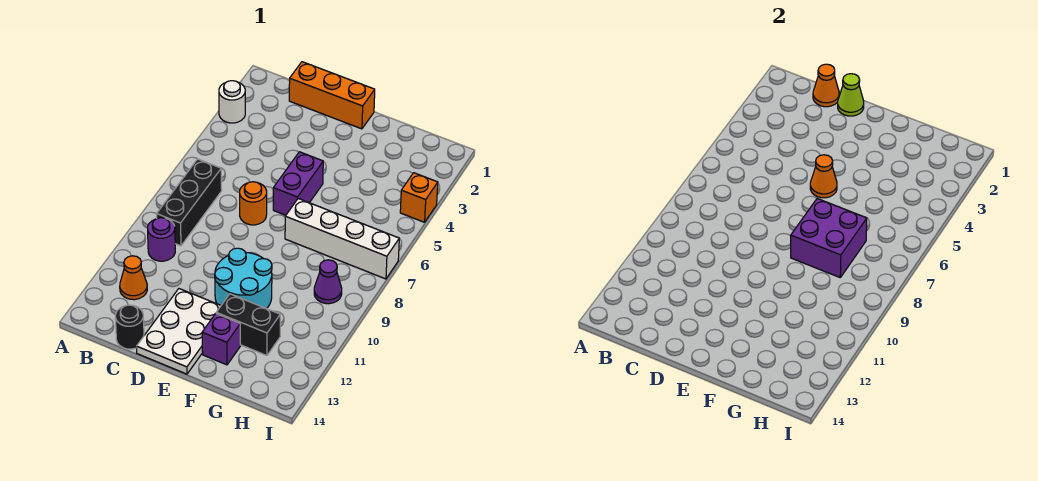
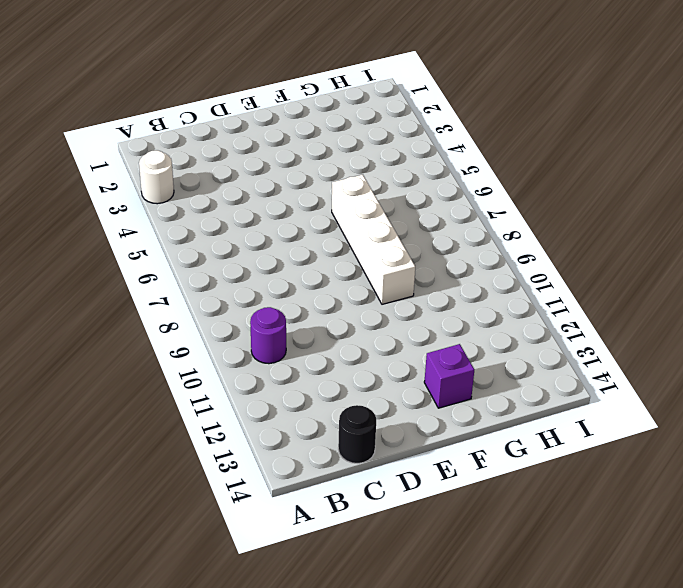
white 1x4 brick [332,175,415,304] -> white 1x4 brick turned to [285,199,399,279]
none -> black 1x3 brick [157,159,222,246]
none -> orange 1x1 cone [120,256,147,300]
none -> orange 1x3 brick [289,62,375,129]

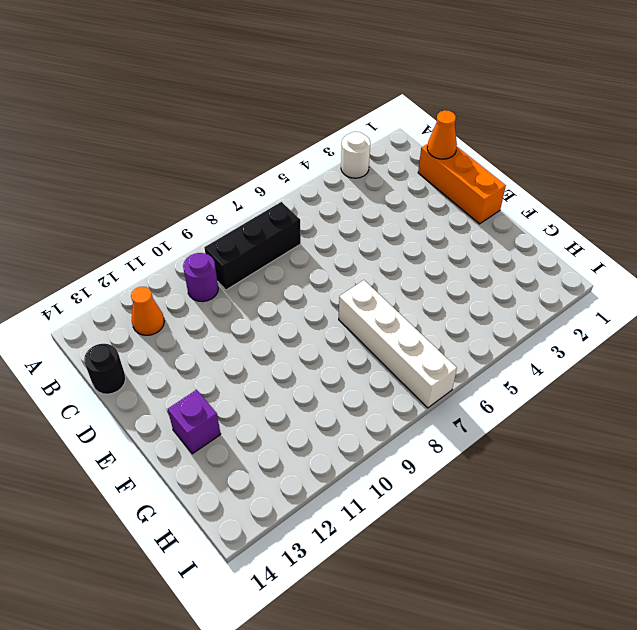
none -> orange 1x1 round brick [240,182,267,225]
none -> white 2x3 plate [137,289,221,374]
none -> purple 1x2 brick [273,152,323,215]

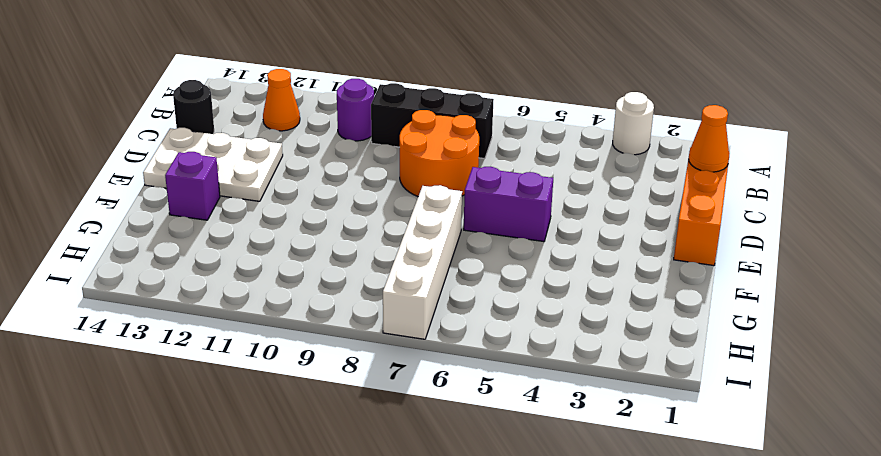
orange 2x2 round brick [400,110,479,196] -> orange 1x1 round brick [240,182,267,225]
none -> cyan 2x2 round brick [215,248,272,309]
none -> black 1x2 brick [216,294,280,356]
none -> purple 1x1 cone [314,260,342,304]

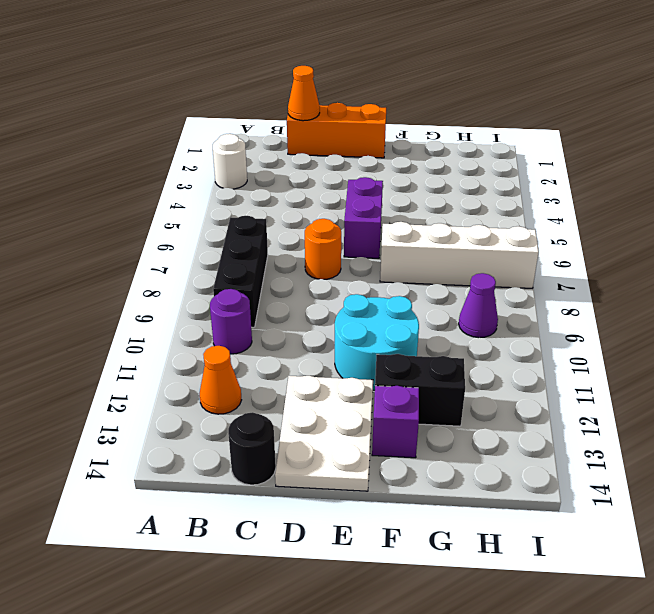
none -> orange 1x1 brick [400,173,438,222]
none -> lime 1x1 cone [838,74,864,116]
none -> orange 1x1 cone [810,155,837,198]

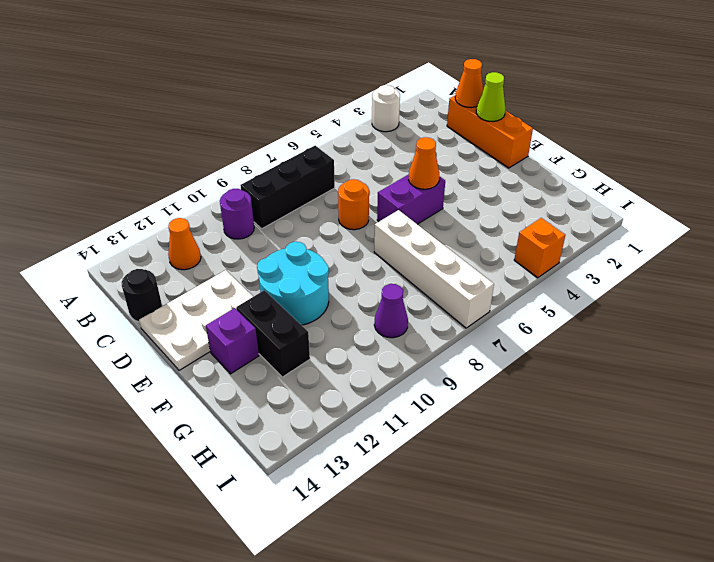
none -> purple 2x2 brick [791,199,867,277]

